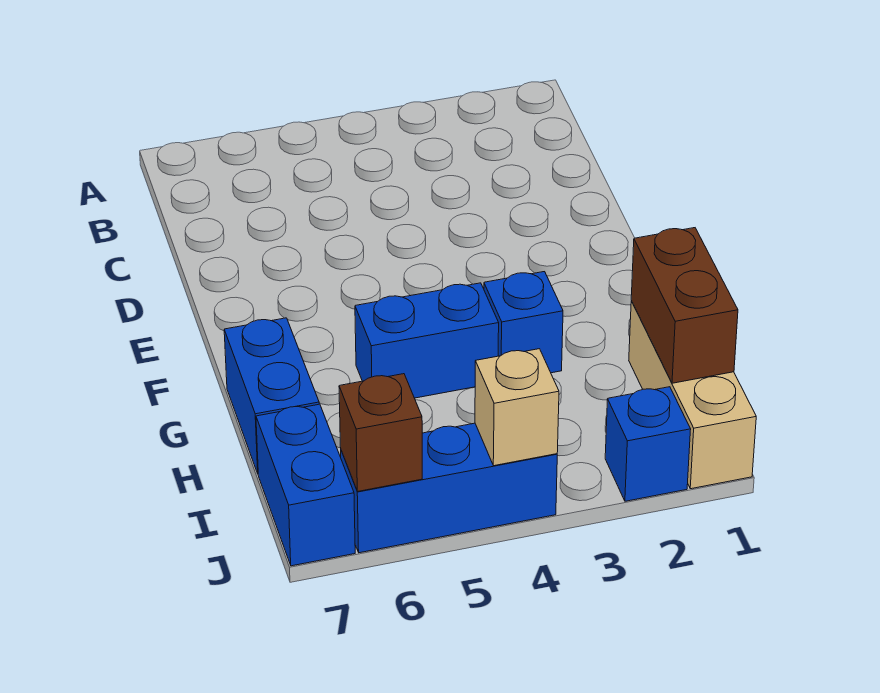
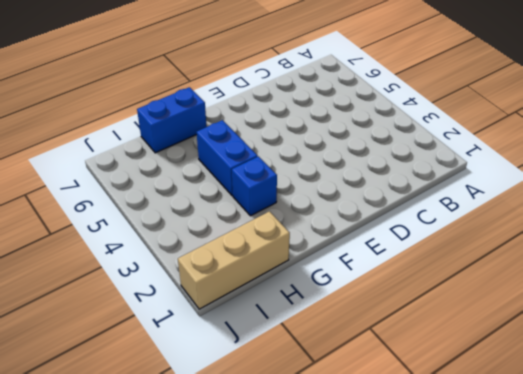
none -> blue 1x2 brick [256,404,355,566]
none -> blue 1x1 brick [605,387,691,501]

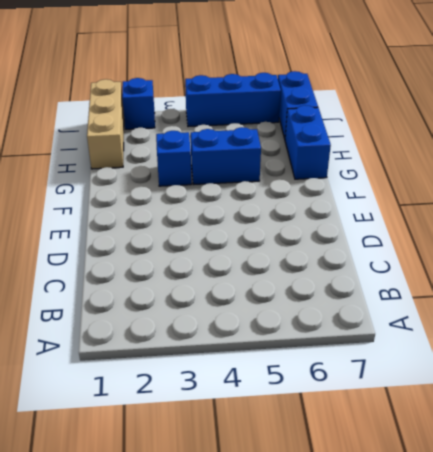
none -> brown 1x2 brick [631,228,738,383]
none -> tan 1x1 brick [475,349,559,466]

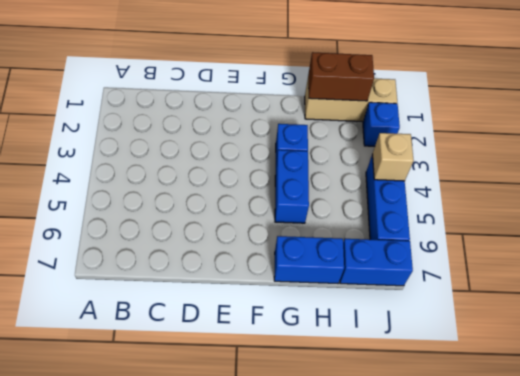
none -> brown 1x1 brick [339,374,422,492]

